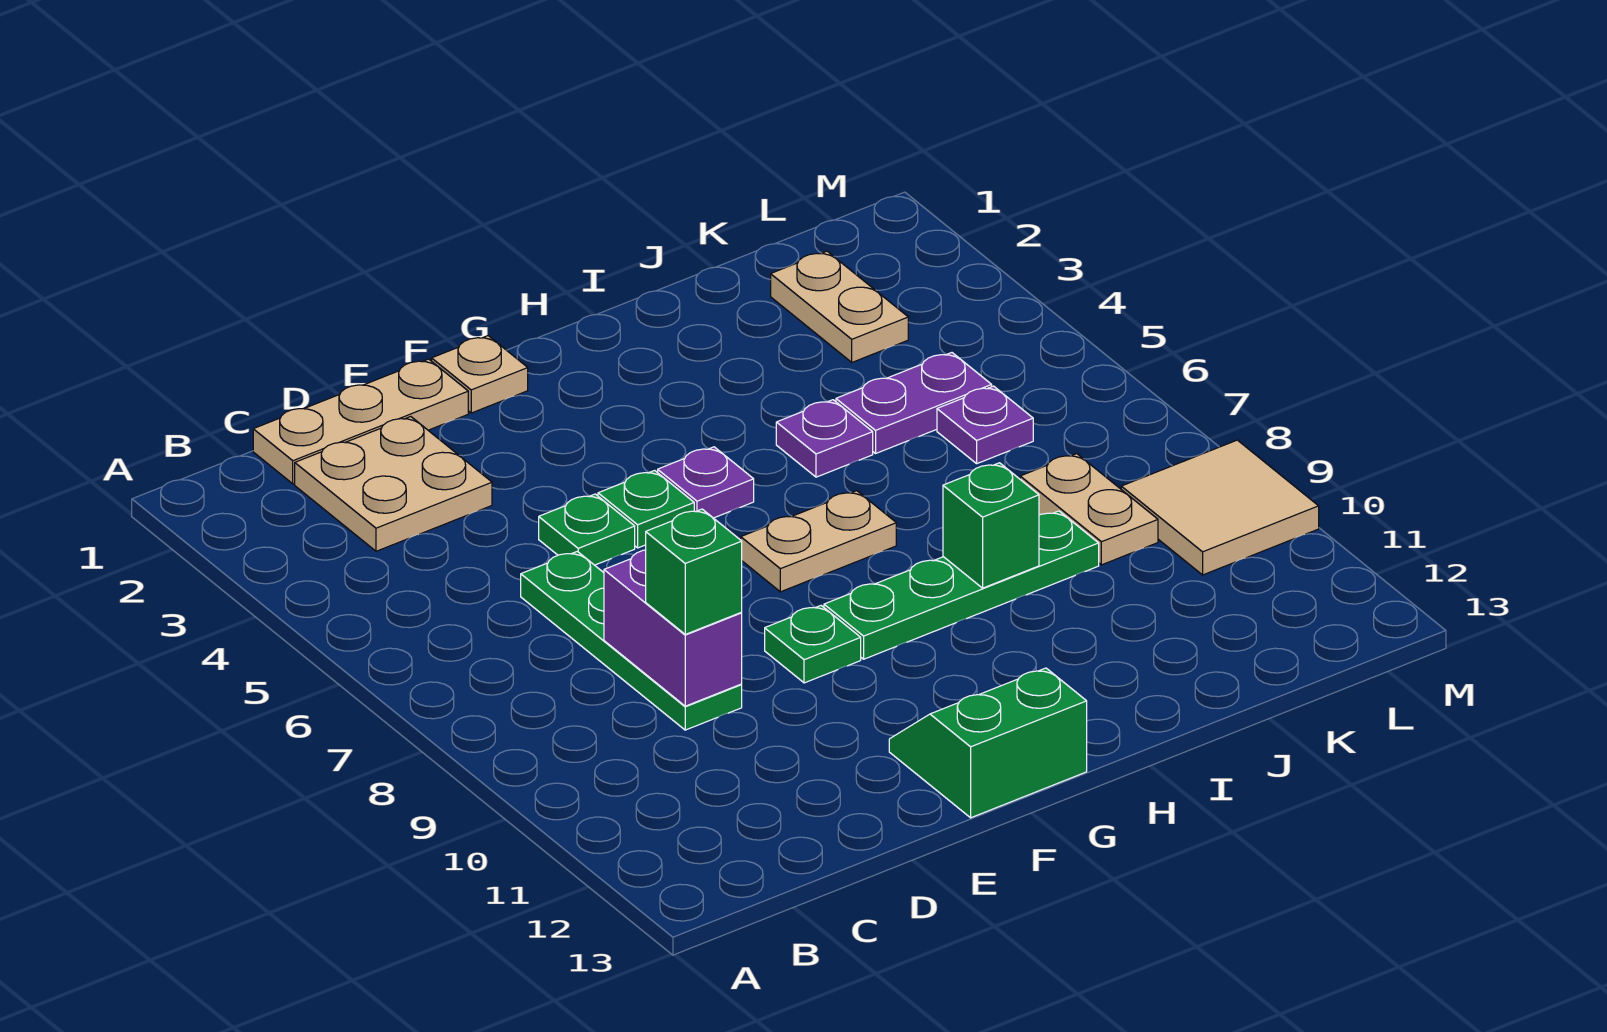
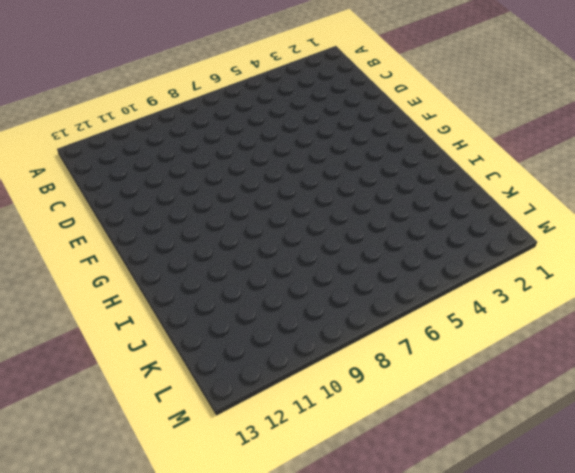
none -> tan 1x3 plate [253,359,468,484]
none -> tan 2x2 plate [295,417,492,551]
none -> green 1x4 plate [521,551,742,730]

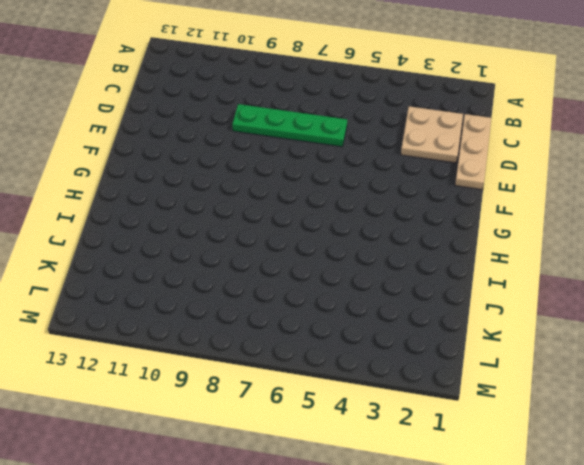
none -> green 1x1 plate [539,494,635,565]
none -> tan 1x1 plate [432,336,528,413]
none -> green 1x1 plate [598,471,694,548]

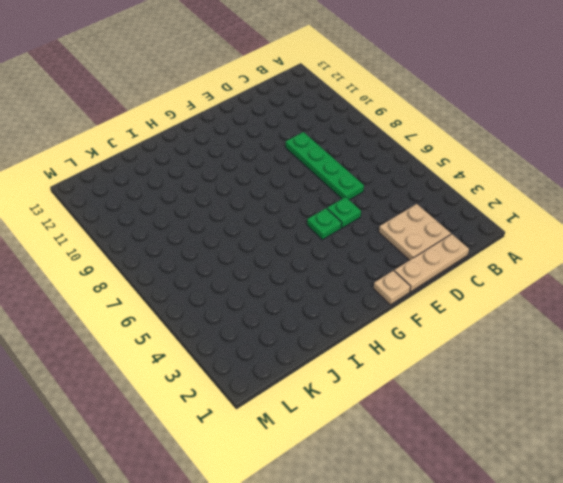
none -> green 1x1 plate [765,606,861,683]
none -> green 2x2 slope [889,668,1087,818]
none -> purple 1x1 plate [658,447,754,518]

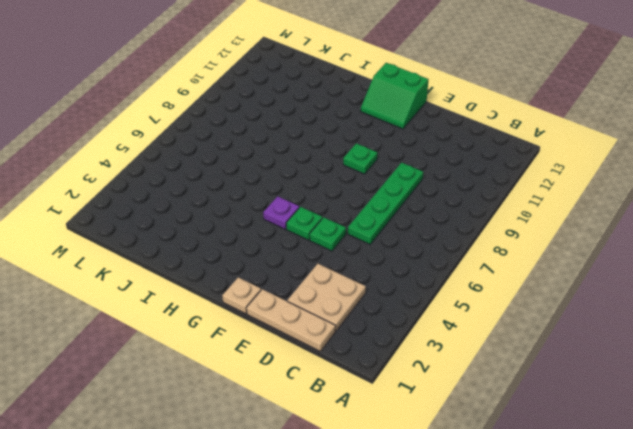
none -> tan 1x2 plate [741,491,896,592]
none -> green 1x4 plate [824,511,1099,659]
none -> purple 1x1 plate [776,400,873,477]

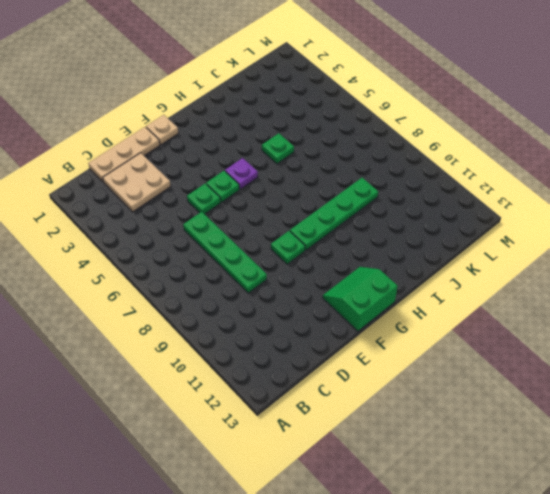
green 1x1 plate [262,133,294,164] -> purple 1x1 plate [776,400,873,477]
none -> tan 1x2 plate [741,491,896,592]
none -> purple 1x2 plate [836,353,992,453]
none -> tan 1x2 plate [771,251,908,362]

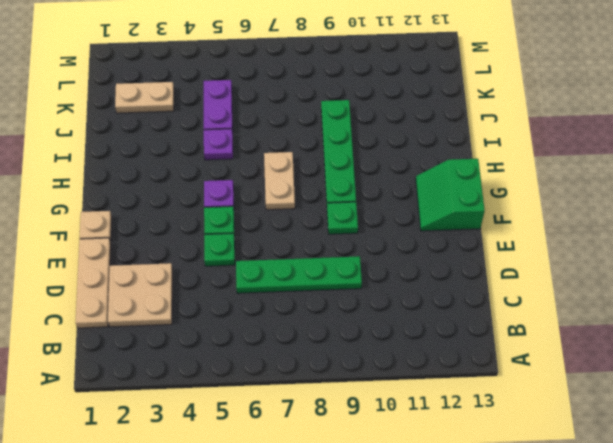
none -> purple 1x1 plate [937,386,1033,463]
none -> tan 1x2 plate [1020,454,1158,565]
none -> tan 2x2 tile [1121,440,1319,575]

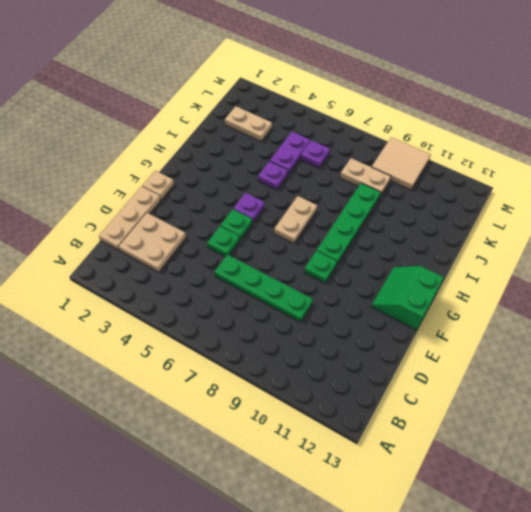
none -> purple 1x2 brick [604,550,742,706]
none -> green 1x1 brick [943,463,1039,588]
none -> green 1x1 brick [646,509,742,634]

